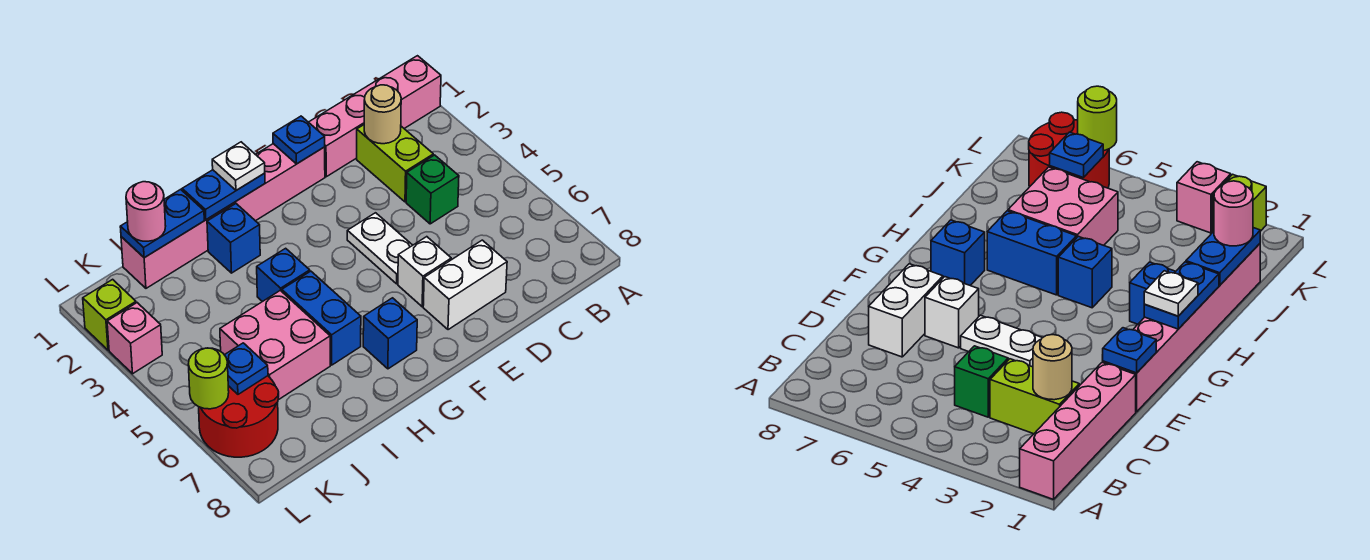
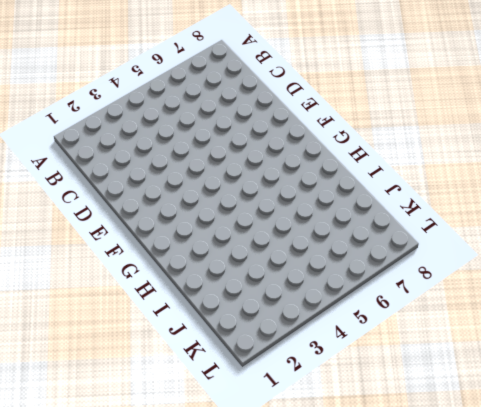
none -> pink 1x4 brick [309,56,441,177]
none -> lime 1x2 brick [357,125,433,202]
none -> green 1x1 brick [406,155,459,224]

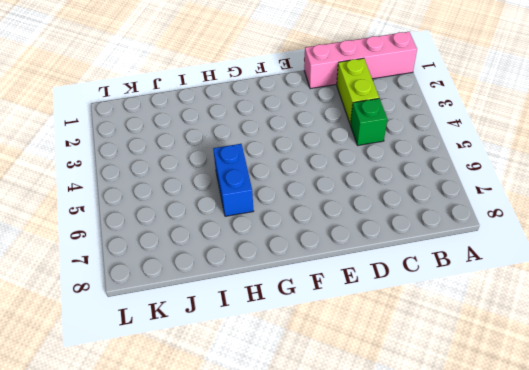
none -> white 1x2 brick [423,240,507,330]
none -> pink 1x6 brick [121,144,325,288]
none -> white 1x2 plate [347,213,413,284]

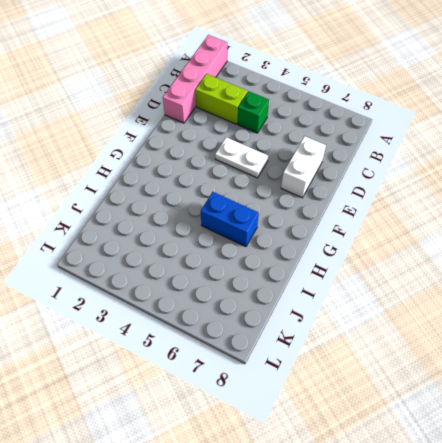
none -> pink 1x6 brick [121,144,325,288]
none -> white 1x1 brick [398,237,451,307]
none -> blue 1x1 brick [363,298,417,369]

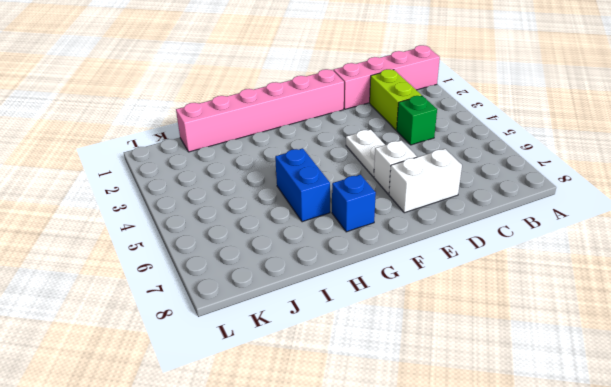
none -> blue 1x1 brick [207,204,260,273]
none -> blue 1x1 brick [257,248,310,302]
none -> pink 2x2 brick [220,290,330,400]

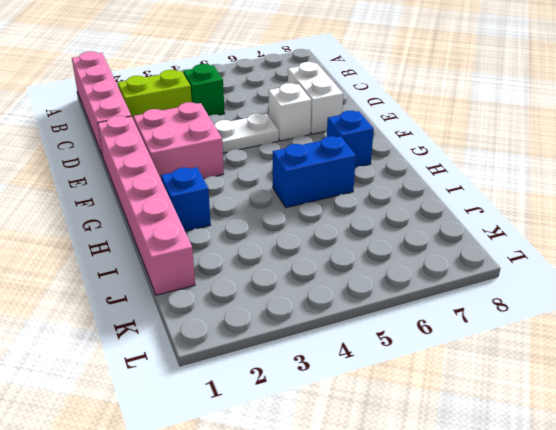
pink 2x2 brick [133,102,224,179] -> pink 2x2 brick moved to [220,290,330,400]
none -> blue 1x1 brick [257,248,310,302]
none -> red 2x2 round brick [199,376,279,457]
none -> lime 1x1 brick [83,279,136,350]

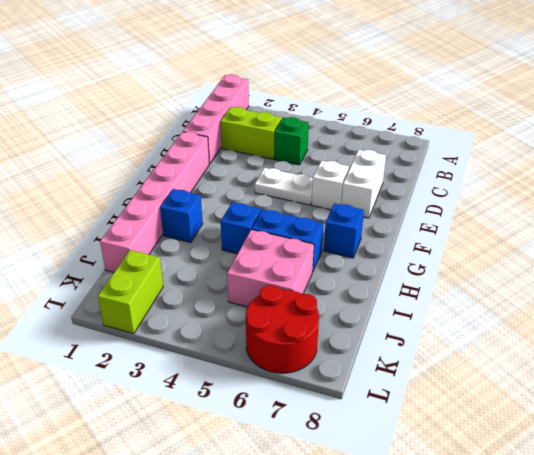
lime 1x2 brick [98,250,163,334] -> lime 1x1 brick [83,279,136,350]
none -> pink 1x1 brick [107,303,162,374]
none -> tan 1x1 round brick [364,85,401,144]
none -> blue 1x1 plate [273,116,325,164]

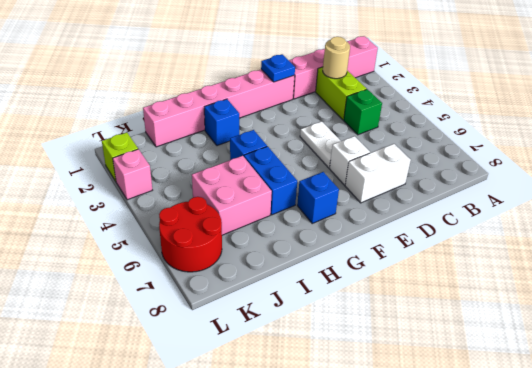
none -> blue 1x2 plate [182,170,265,220]
none -> blue 1x2 plate [120,189,204,258]
none -> blue 1x1 plate [225,343,268,394]

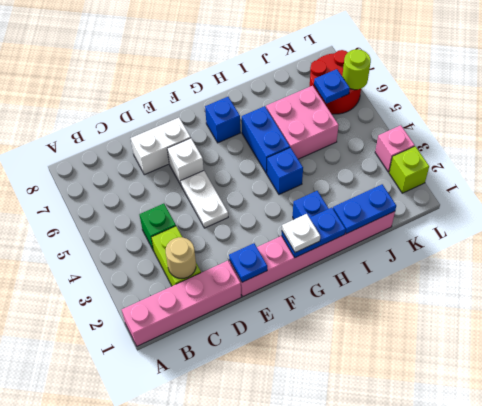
none -> pink 1x1 round brick [126,182,166,241]

